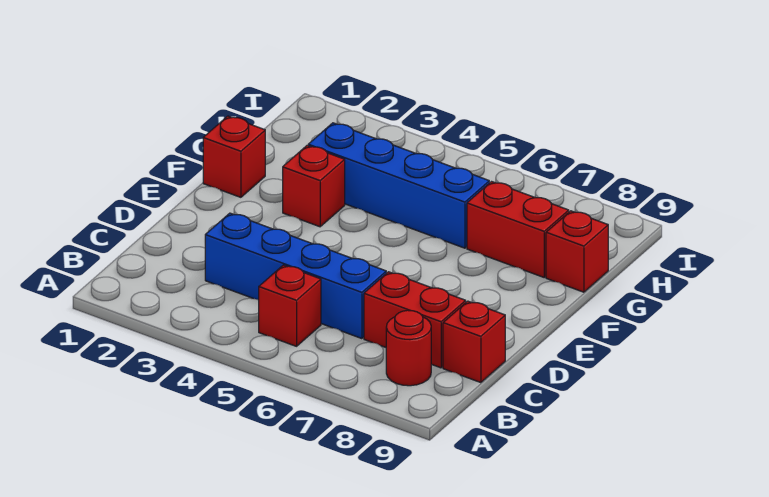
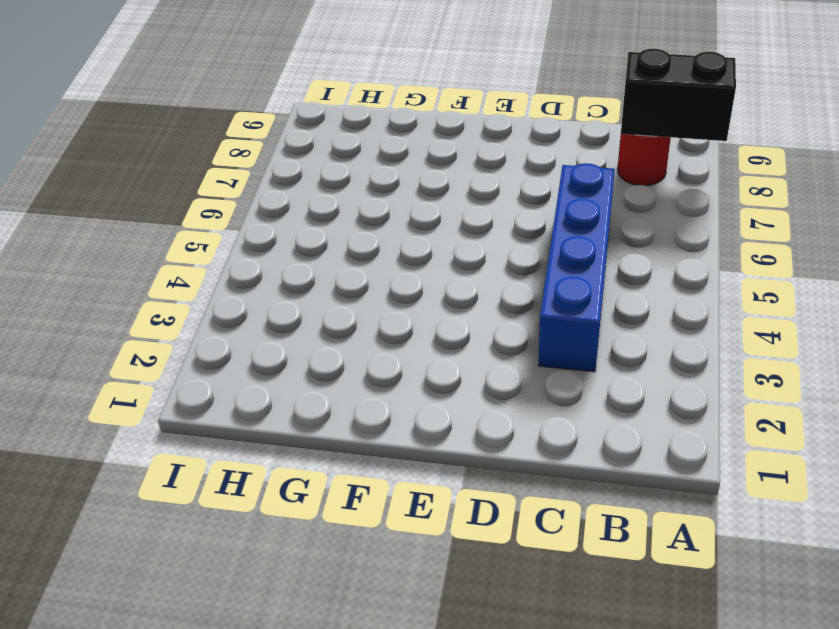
black 1x2 brick [621,49,736,141] -> none
none -> red 1x1 brick [259,265,321,346]
none -> red 1x2 brick [364,272,466,368]

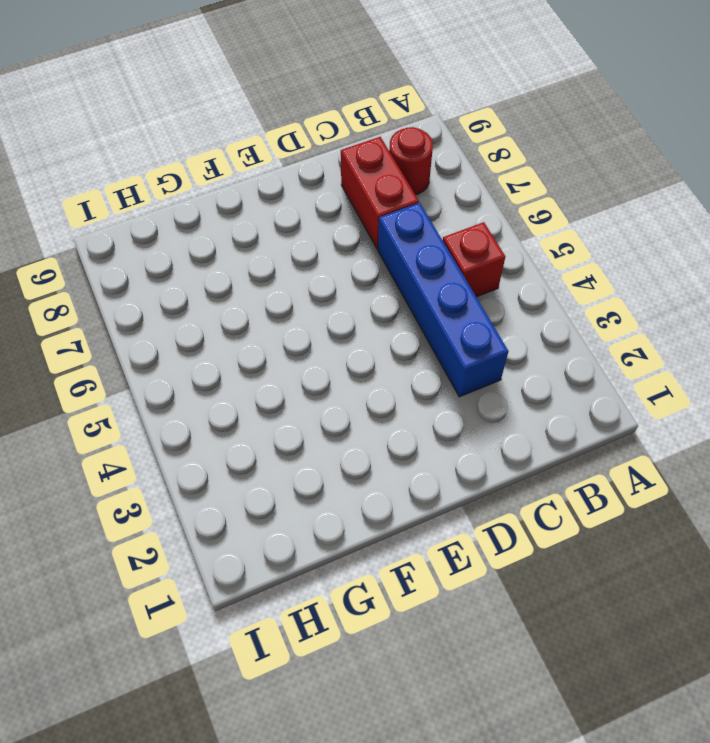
none -> red 1x1 brick [443,301,505,383]
none -> red 1x1 brick [203,116,265,197]

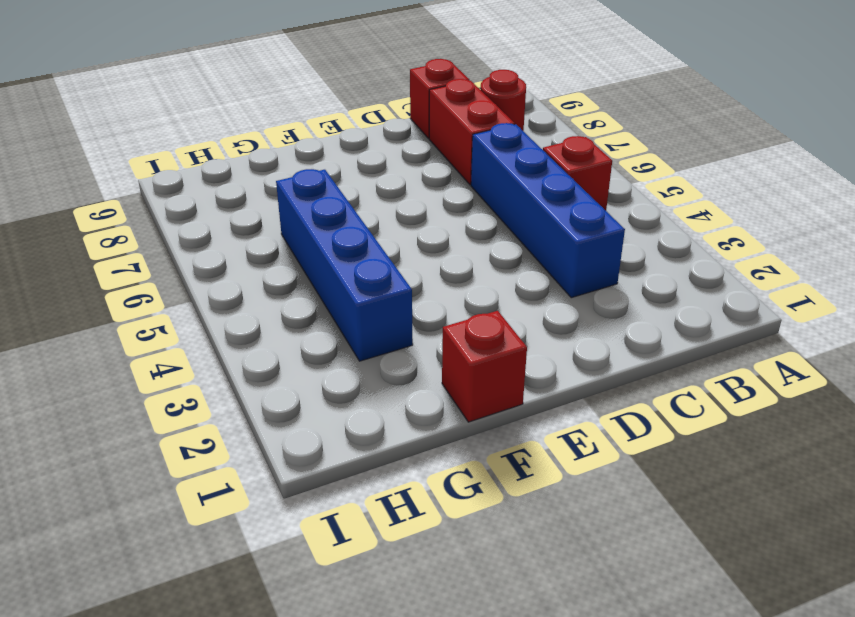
none -> red 1x1 brick [283,145,345,227]
none -> red 1x2 brick [467,182,569,277]

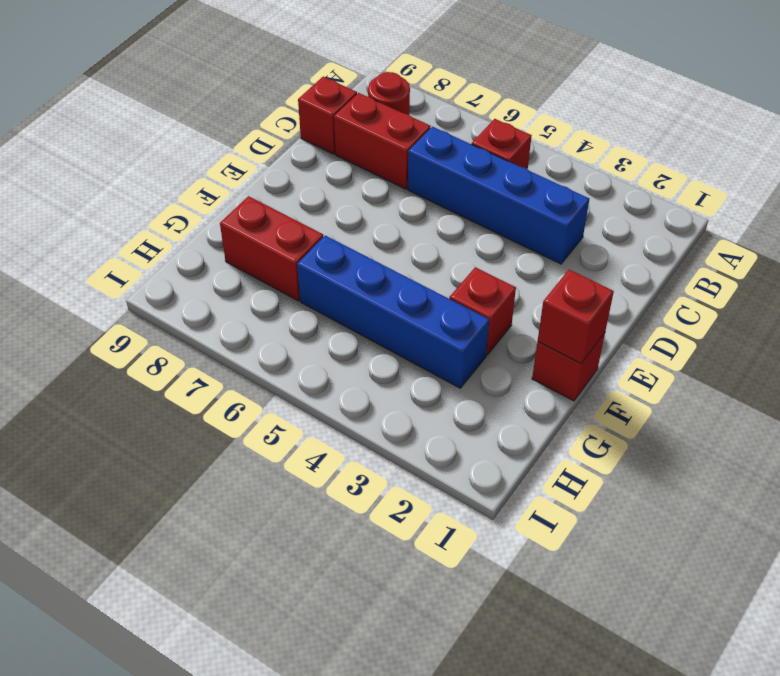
red 1x1 brick [538,270,614,363] -> red 1x1 brick moved to [546,211,608,292]

